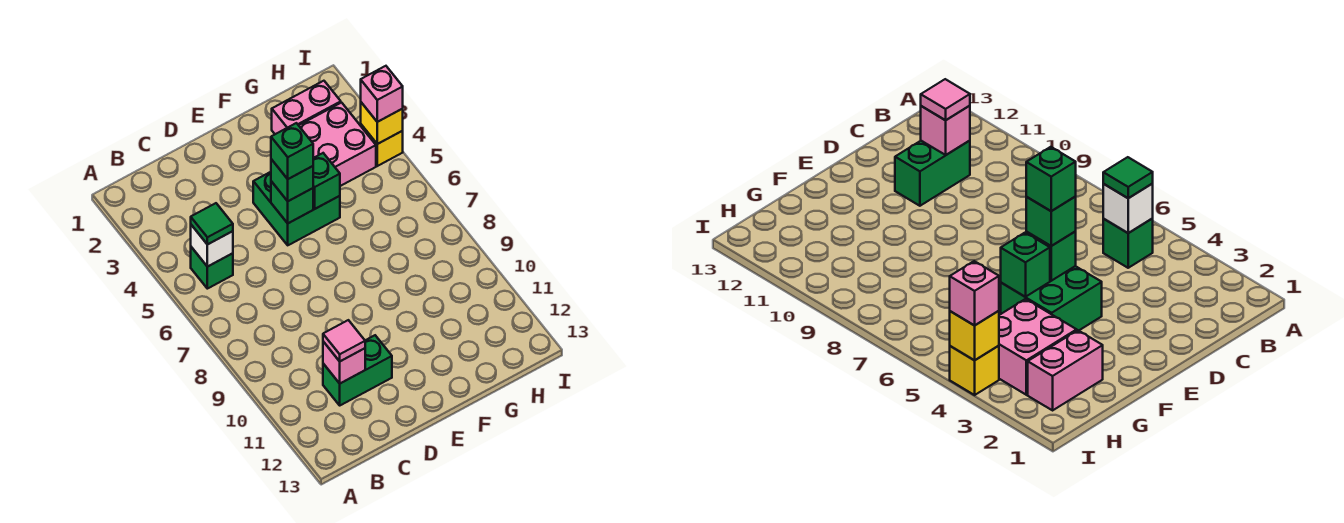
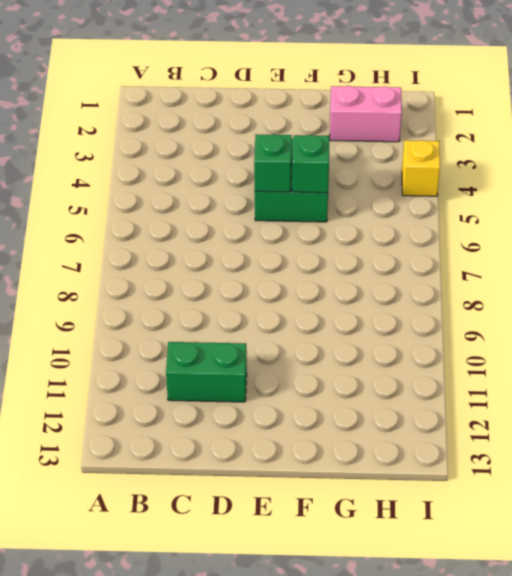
none -> green 1x1 brick [191,247,233,289]
none -> pink 2x2 brick [299,103,376,186]
none -> white 1x1 brick [191,225,233,267]

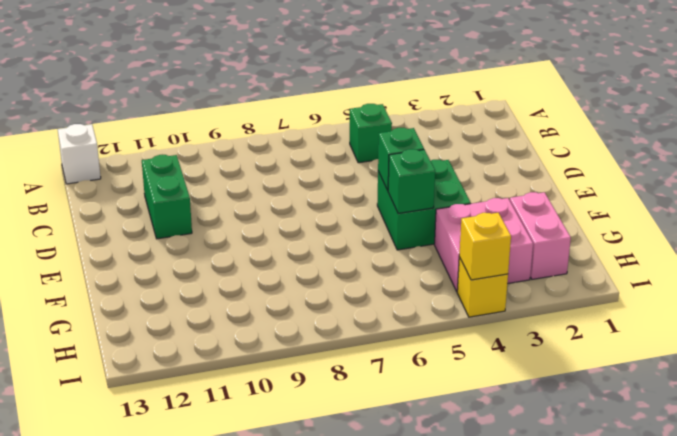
white 1x1 brick [58,124,101,184] -> white 1x1 brick moved to [191,225,233,267]
none -> pink 1x1 brick [323,342,365,383]
none -> green 1x1 tile [191,203,233,245]
none -> pink 1x1 tile [323,320,365,361]

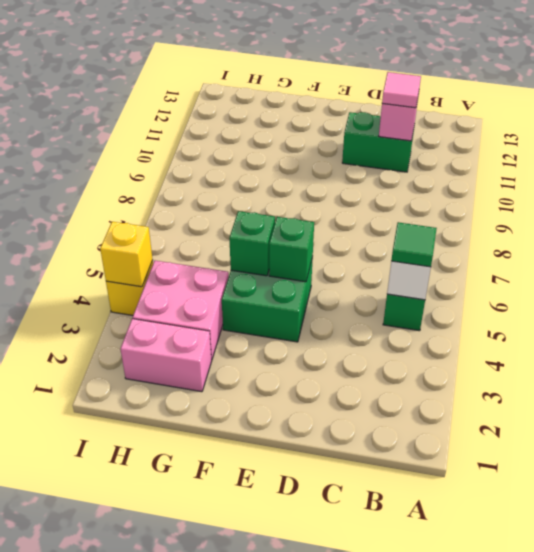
none -> green 1x1 brick [271,159,313,201]
none -> pink 1x1 brick [361,66,403,122]
none -> green 1x1 brick [271,123,313,179]

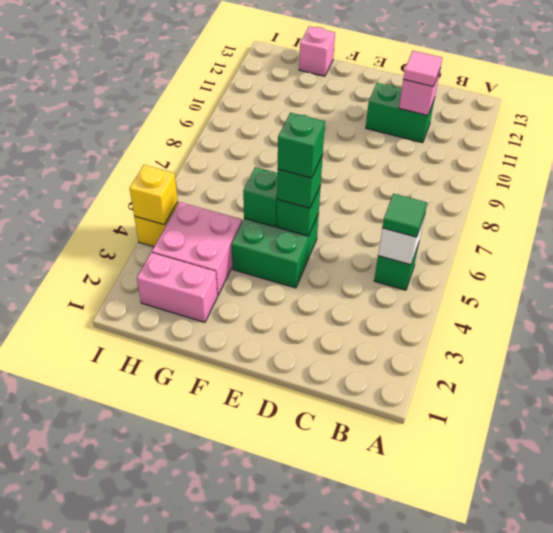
pink 1x1 brick [299,26,335,76] -> pink 1x1 brick moved to [361,66,403,122]

